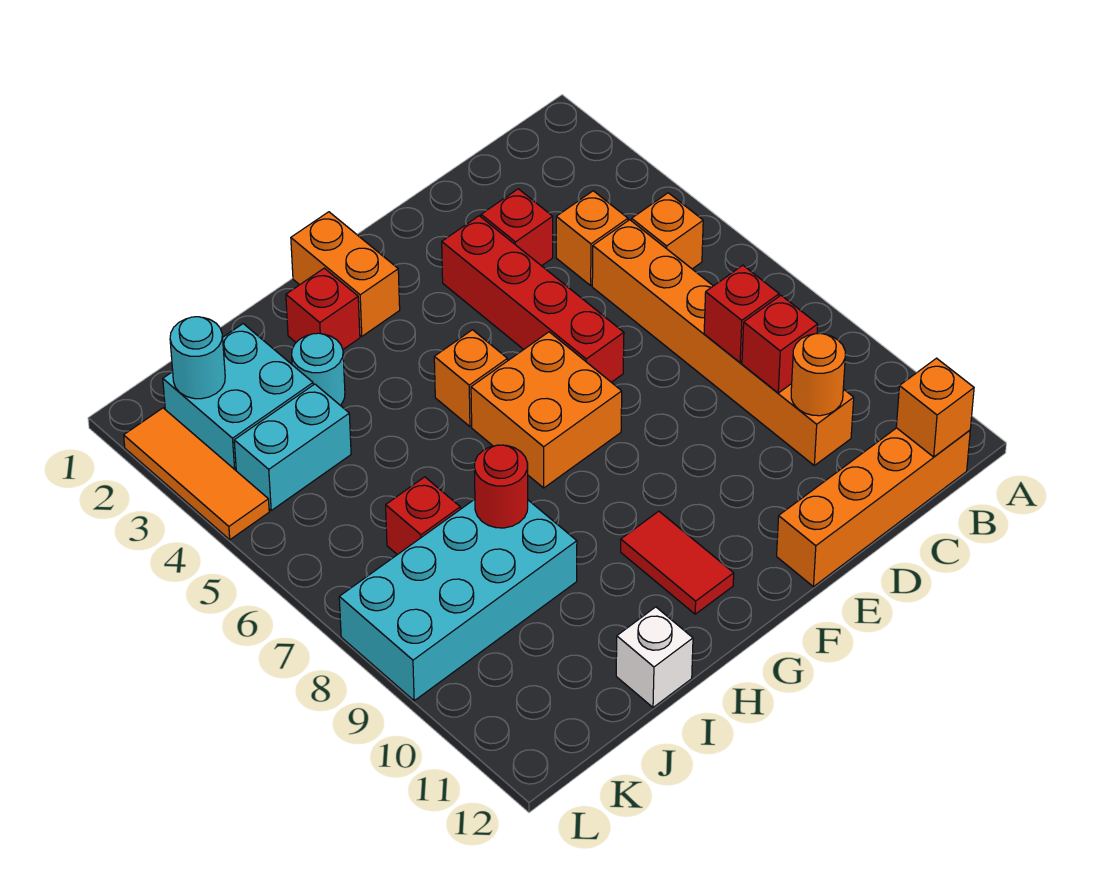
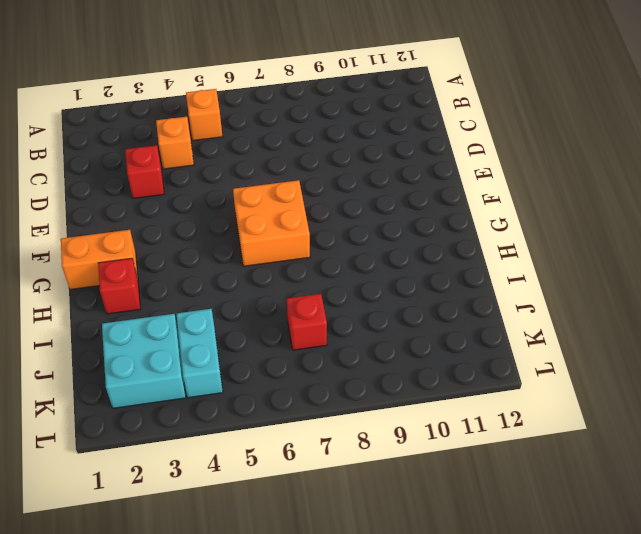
none -> orange 1x4 brick [777,428,970,587]
none -> orange 1x6 brick [592,220,854,465]
none -> red 1x4 brick [442,216,624,382]

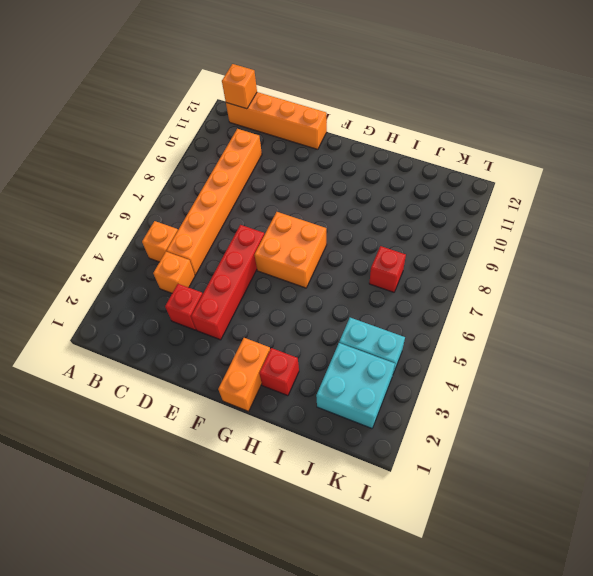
none -> orange 1x1 brick [434,330,508,426]
none -> red 1x2 tile [621,511,734,614]
none -> cyan 1x1 round brick [292,333,345,405]

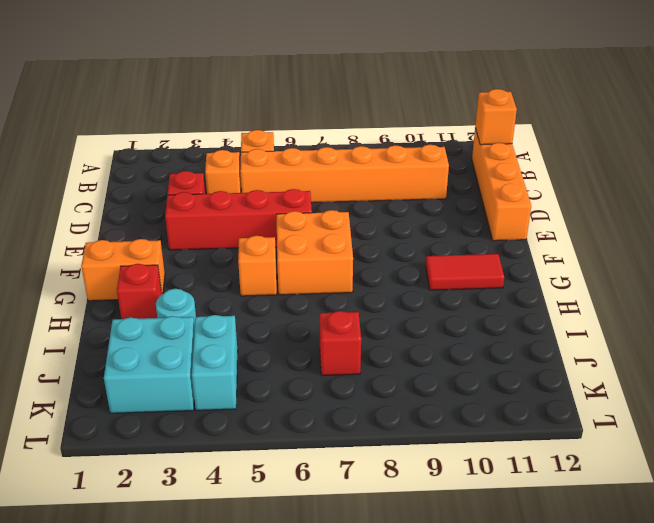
none -> cyan 2x4 brick [339,499,577,701]
none -> white 1x1 brick [616,607,693,707]
none -> orange 1x3 tile [124,408,269,540]

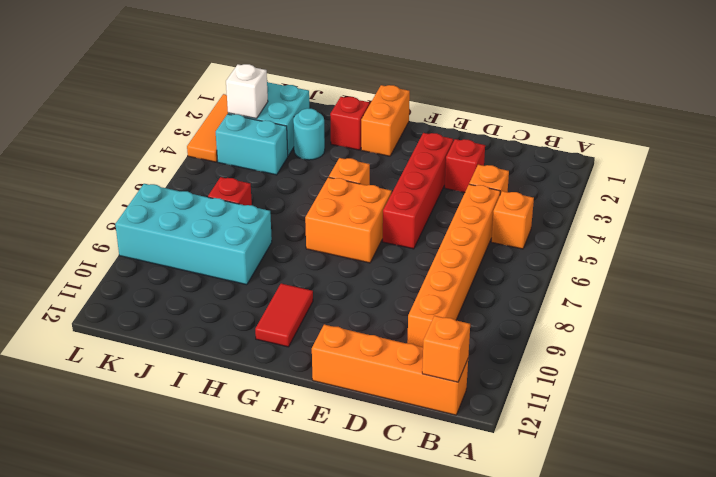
white 1x1 brick [226,64,268,119] -> white 1x1 brick moved to [616,607,693,707]
none -> red 1x1 brick [704,265,779,362]
none -> red 1x1 brick [742,295,818,393]
none -> orange 1x1 round brick [791,333,845,416]

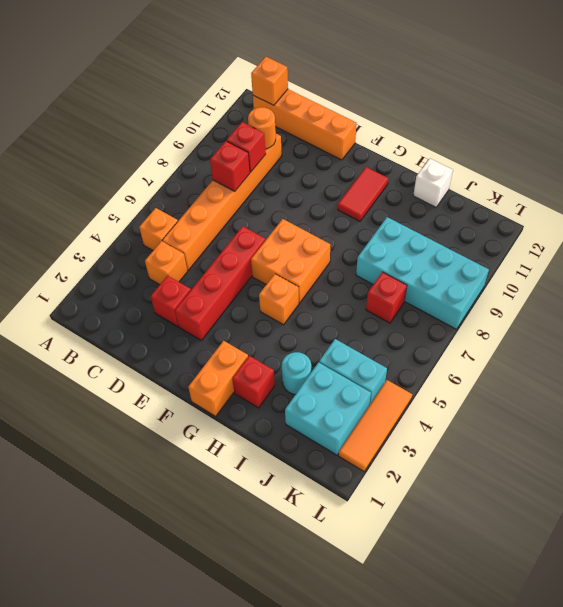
none -> red 1x1 round brick [474,445,528,528]
none -> cyan 1x1 round brick [170,317,225,399]

